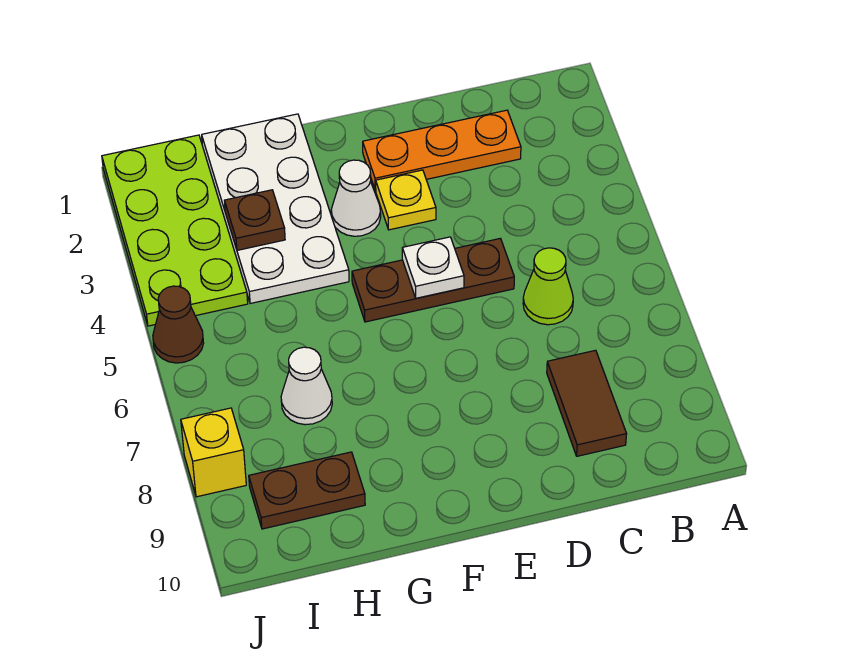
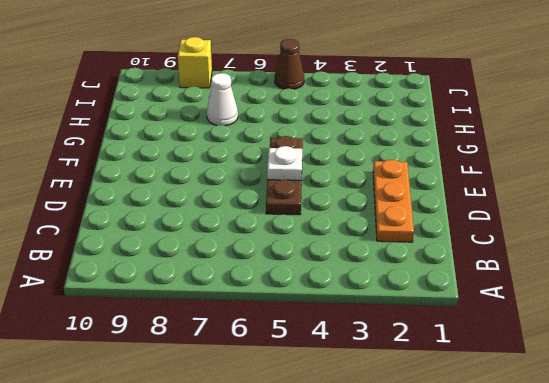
none -> lime 1x1 cone [523,248,573,325]
none -> brown 1x2 tile [547,350,627,456]
none -> yellow 1x1 plate [376,170,436,230]

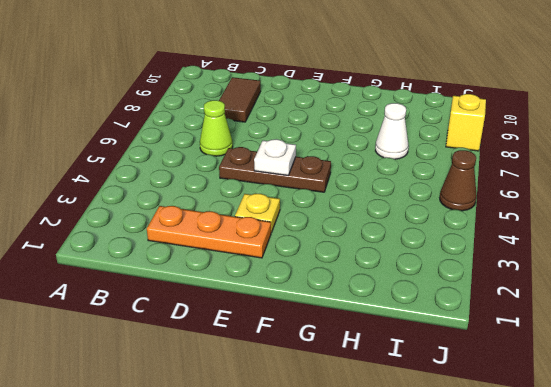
none -> white 1x1 cone [331,160,381,236]
none -> white 2x4 plate [202,114,349,304]
none -> brown 1x2 plate [249,452,365,529]

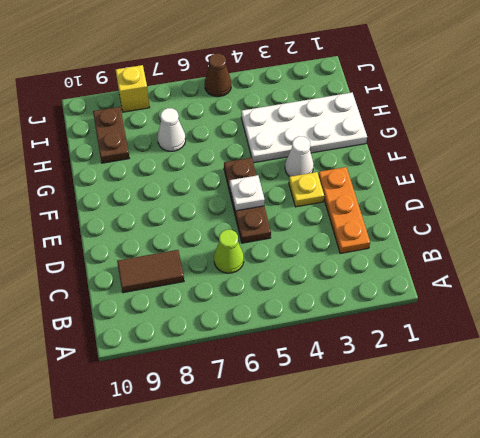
none -> lime 2x4 plate [102,135,248,326]
none -> brown 1x1 plate [224,190,285,250]

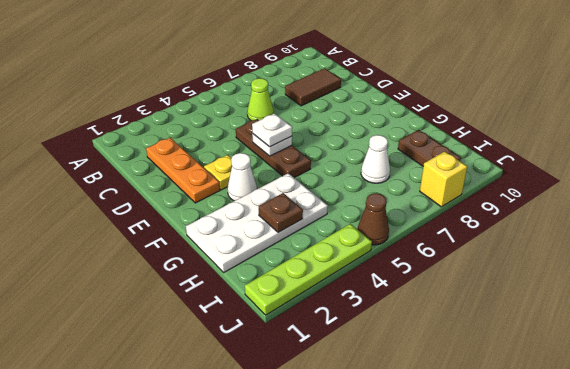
white 1x1 plate [252,114,292,147] -> none
lime 1x4 plate [245,224,372,315] -> lime 2x4 plate [102,135,248,326]

